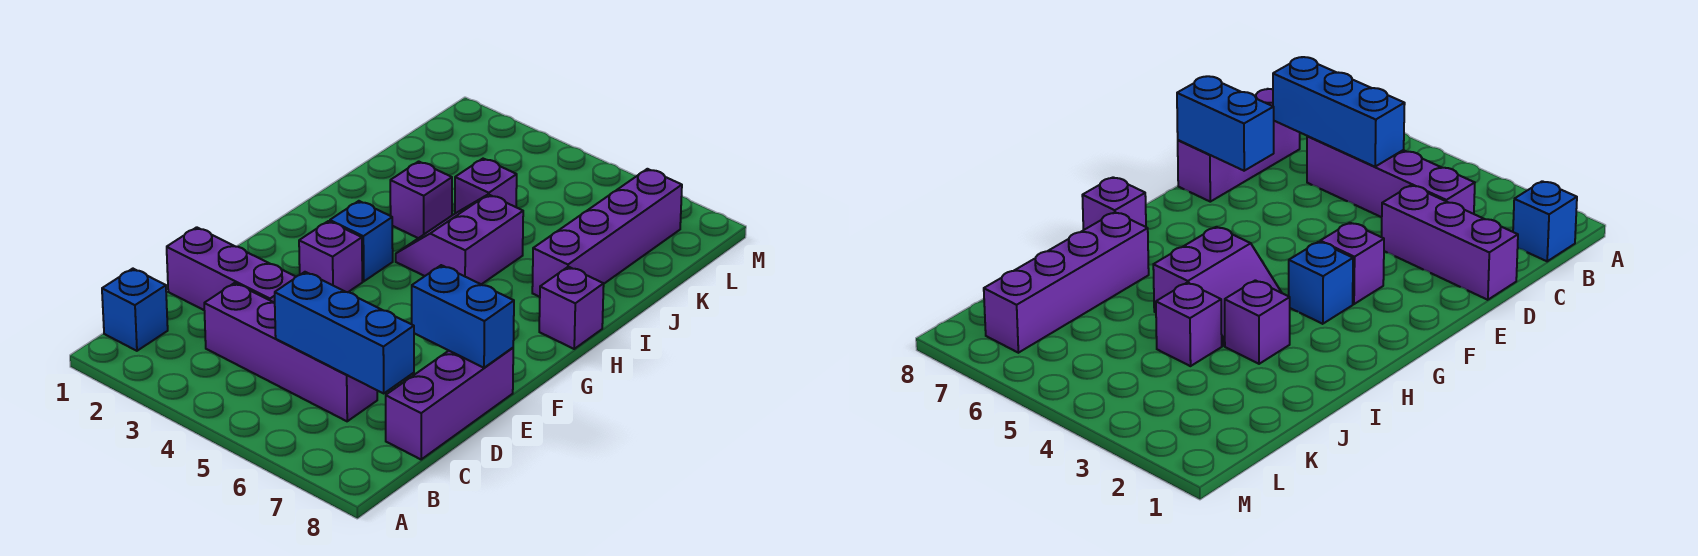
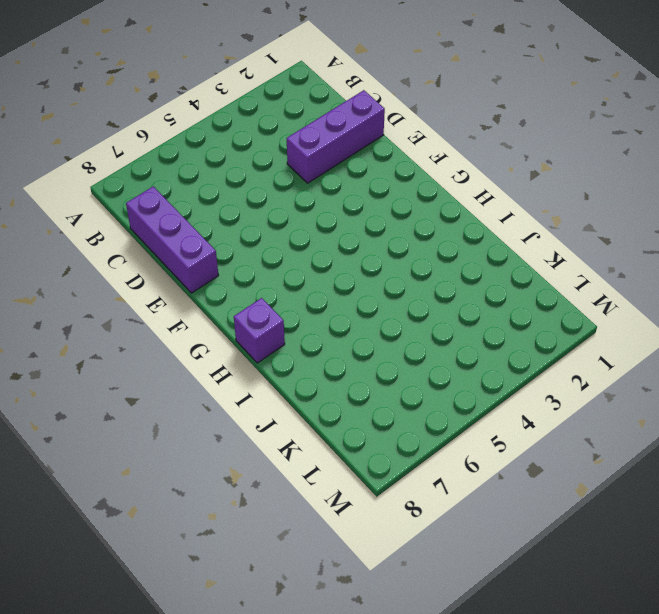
none -> blue 1x1 brick [102,269,168,351]
none -> purple 1x4 brick [204,283,377,421]
none -> purple 1x1 brick [299,221,362,292]

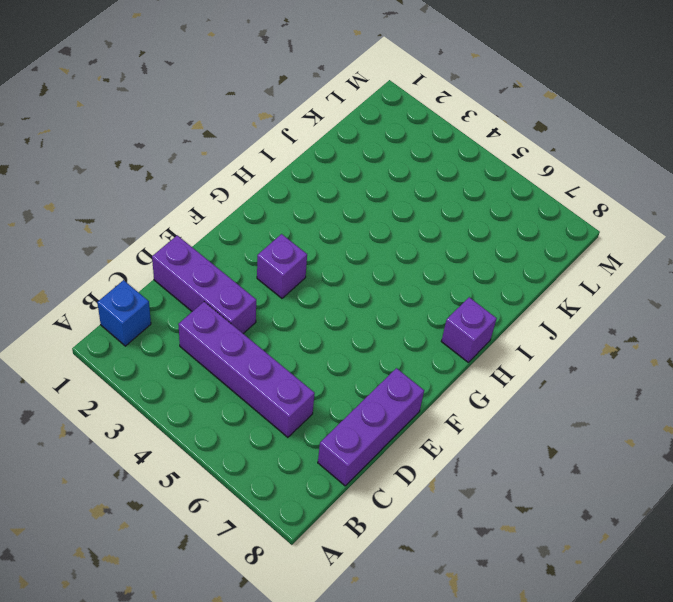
none -> blue 1x1 brick [330,201,393,281]
none -> purple 2x2 slope [396,194,523,284]
none -> purple 1x1 brick [390,161,452,238]

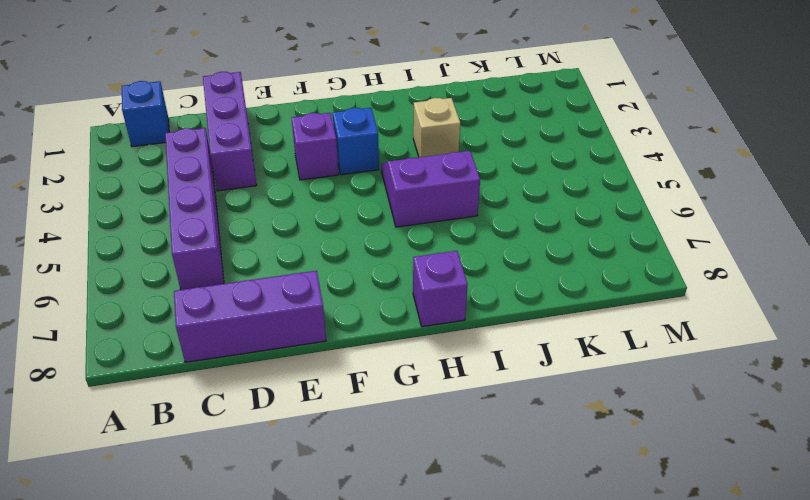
tan 1x1 brick [413,98,460,157] -> purple 1x1 brick [390,161,452,238]
none -> purple 1x4 brick [532,169,682,297]
none -> purple 1x1 brick [455,159,517,213]
none -> blue 1x3 brick [275,272,414,393]

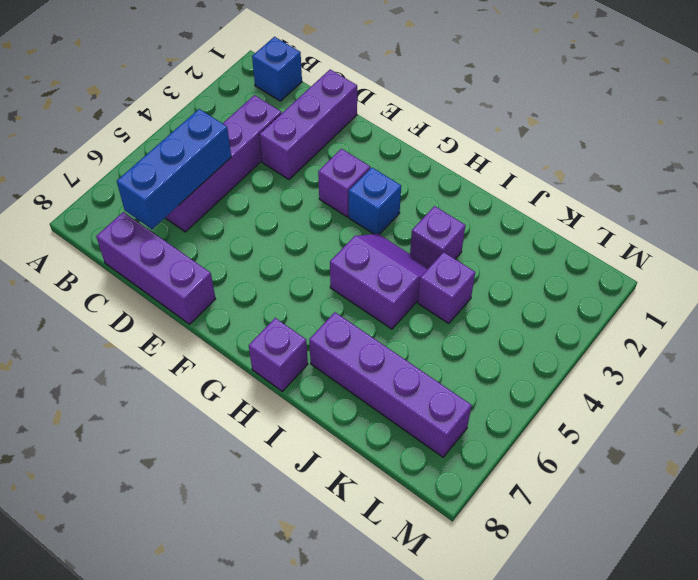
none -> blue 1x2 brick [412,265,514,368]

